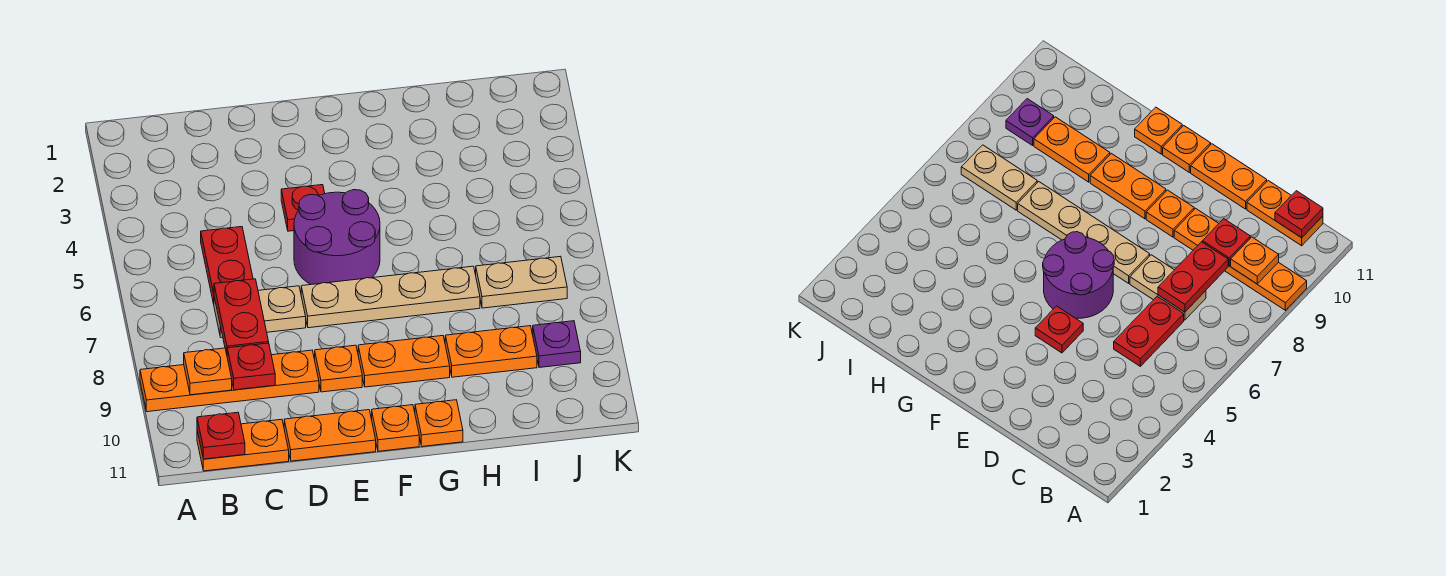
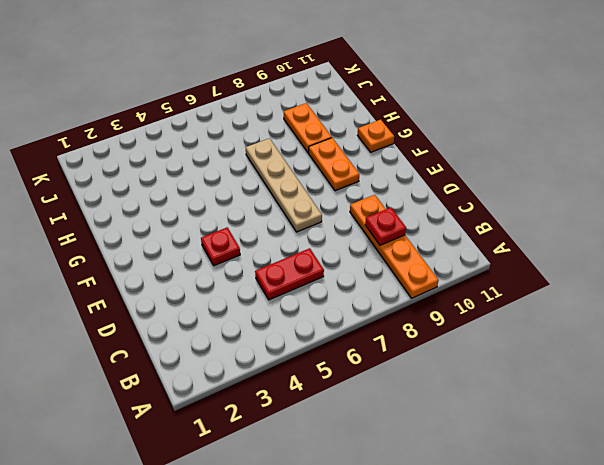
none -> orange 1x2 plate [197,419,289,471]
none -> tan 1x2 plate [214,286,306,337]
none -> orange 1x2 plate [284,410,376,461]

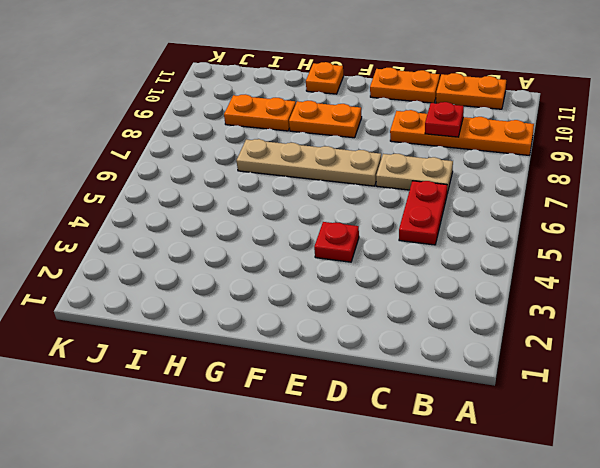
none -> purple 2x2 round brick [294,190,380,284]
none -> orange 1x1 plate [315,345,362,392]
none -> orange 1x1 plate [372,405,419,451]

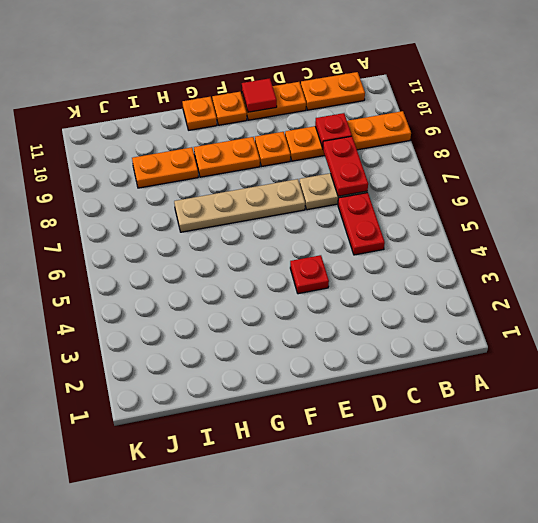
red 1x1 tile [242,78,277,112] -> none
none -> purple 2x2 round brick [294,190,380,284]
none -> tan 1x2 plate [476,256,567,308]
none -> purple 1x1 plate [533,321,581,368]

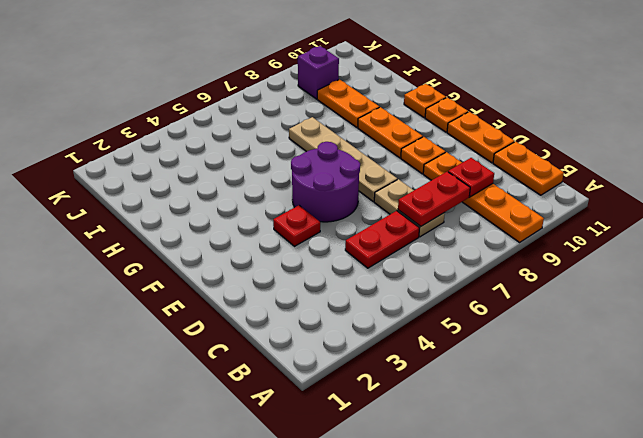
purple 1x1 brick [298,46,339,99] -> purple 1x1 plate [533,321,581,368]
none -> tan 1x2 plate [476,256,567,308]
none -> orange 1x1 plate [184,348,232,395]
none -> red 1x1 plate [197,412,245,459]

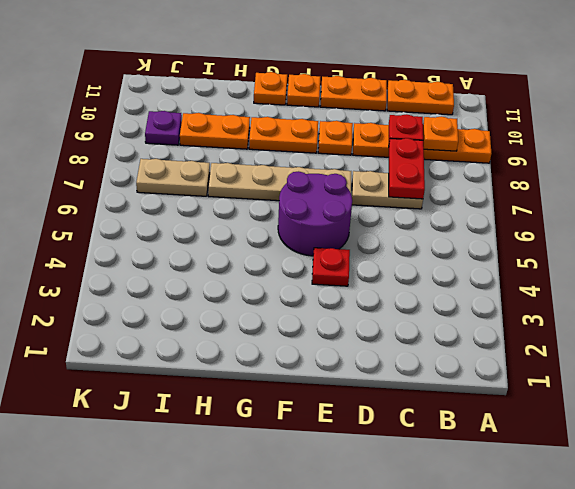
none -> red 1x2 plate [201,227,253,304]
none -> red 1x1 plate [197,412,245,459]

